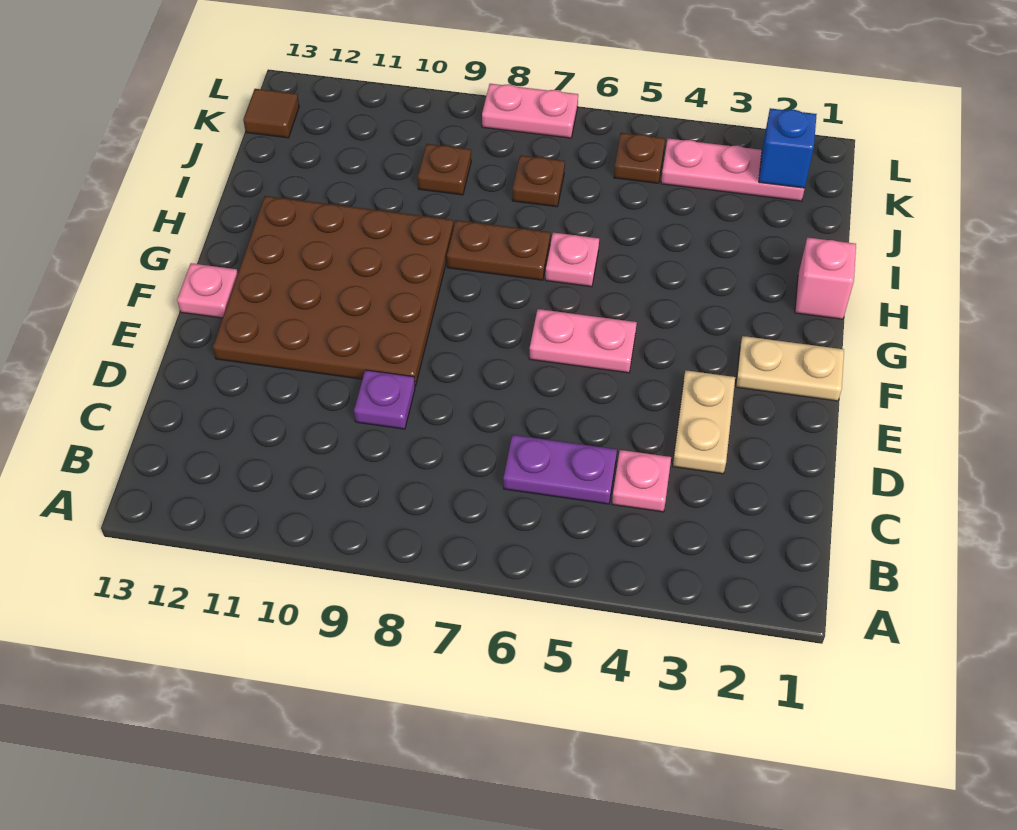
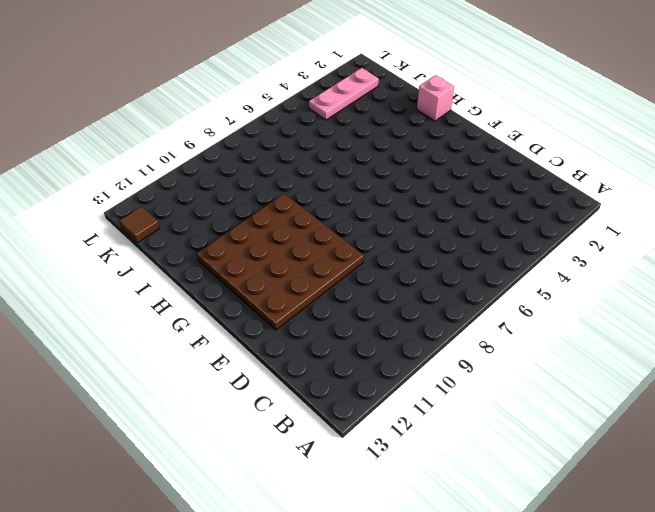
none -> pink 1x1 plate [612,450,671,512]
none -> purple 1x2 plate [503,435,617,504]
none -> tan 1x2 plate [673,370,735,474]

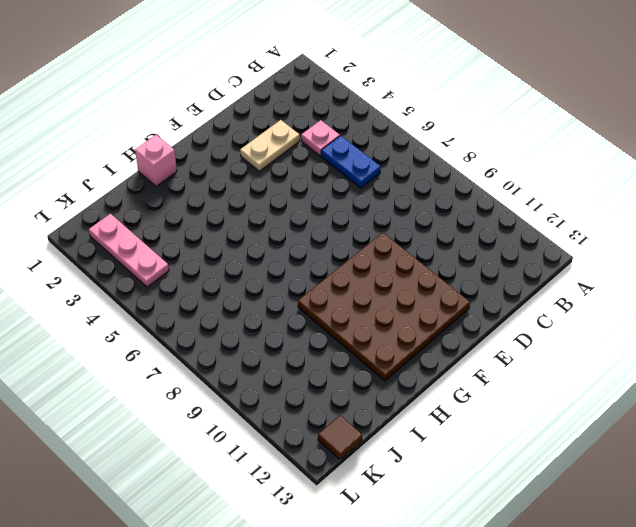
blue 1x2 plate [321,136,381,188] -> purple 1x2 plate [503,435,617,504]
none -> purple 1x1 plate [354,370,415,429]
none -> tan 1x2 plate [736,336,844,401]
none -> pink 1x2 plate [529,309,637,373]

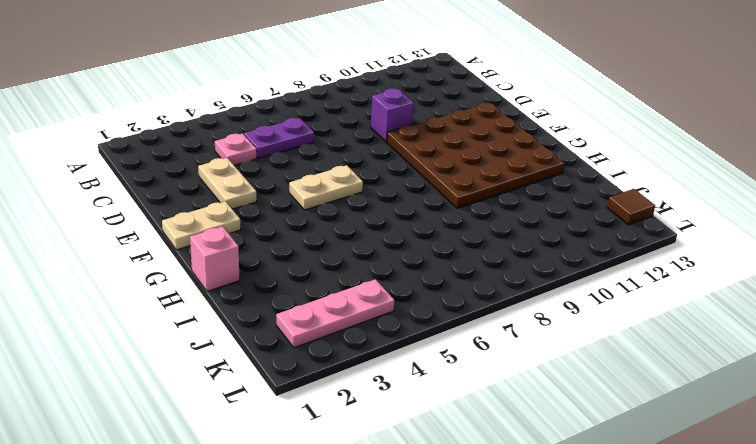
purple 1x1 brick [371,88,414,142] -> purple 1x1 plate [354,370,415,429]
tan 1x2 plate [289,165,363,210] -> pink 1x2 plate [529,309,637,373]
none -> pink 1x1 plate [177,263,238,318]
none -> pink 1x1 plate [545,233,599,287]
none -> brown 1x2 plate [447,220,550,280]

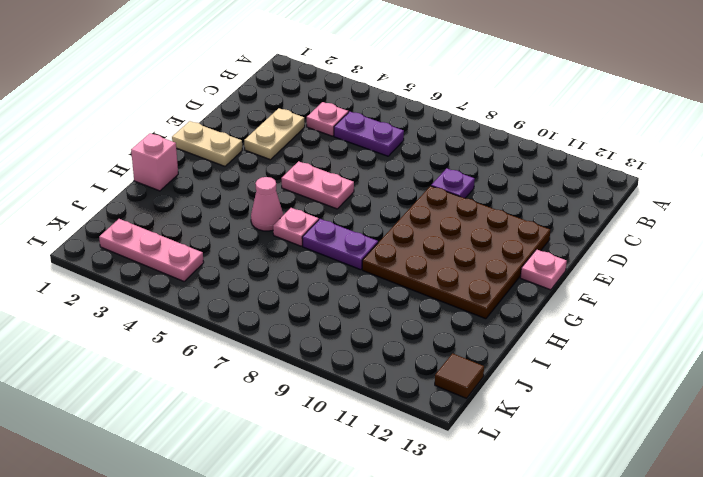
pink 1x1 cone [251,177,283,231] -> none
purple 1x2 plate [302,219,378,270] -> brown 1x2 plate [447,220,550,280]
none -> brown 1x1 plate [512,155,565,207]
none -> brown 1x1 plate [418,144,471,195]
none -> brown 1x1 plate [614,133,665,183]

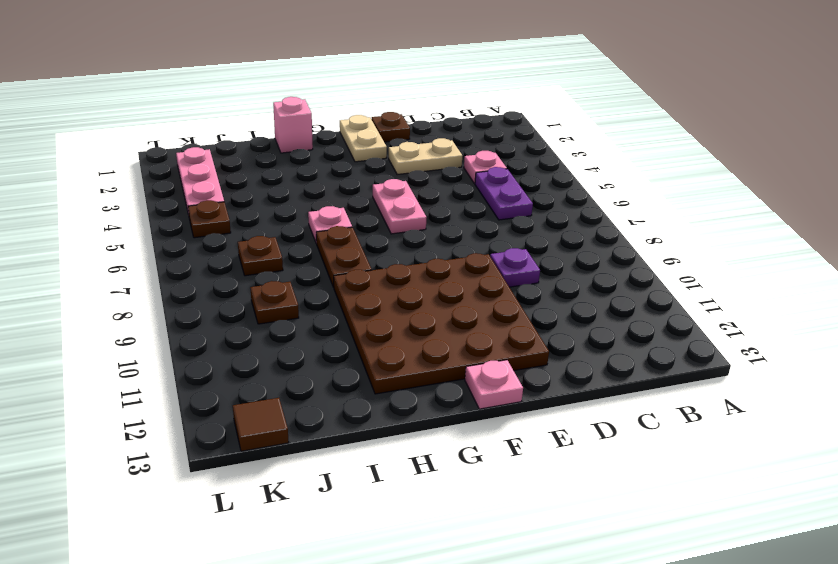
brown 1x1 plate [372,112,410,142] -> none
none -> pink 1x2 plate [482,84,578,138]
none -> blue 1x1 brick [759,108,817,188]

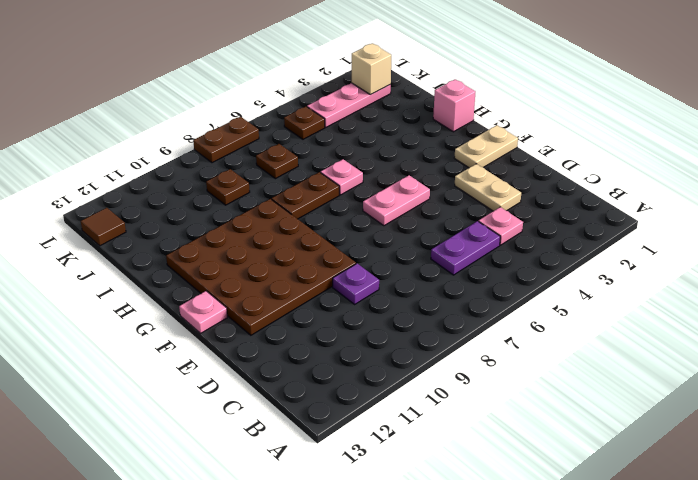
tan 1x1 brick [352,43,391,95] -> blue 1x1 brick [759,108,817,188]
brown 1x2 plate [193,117,259,163] -> pink 1x2 plate [482,84,578,138]

